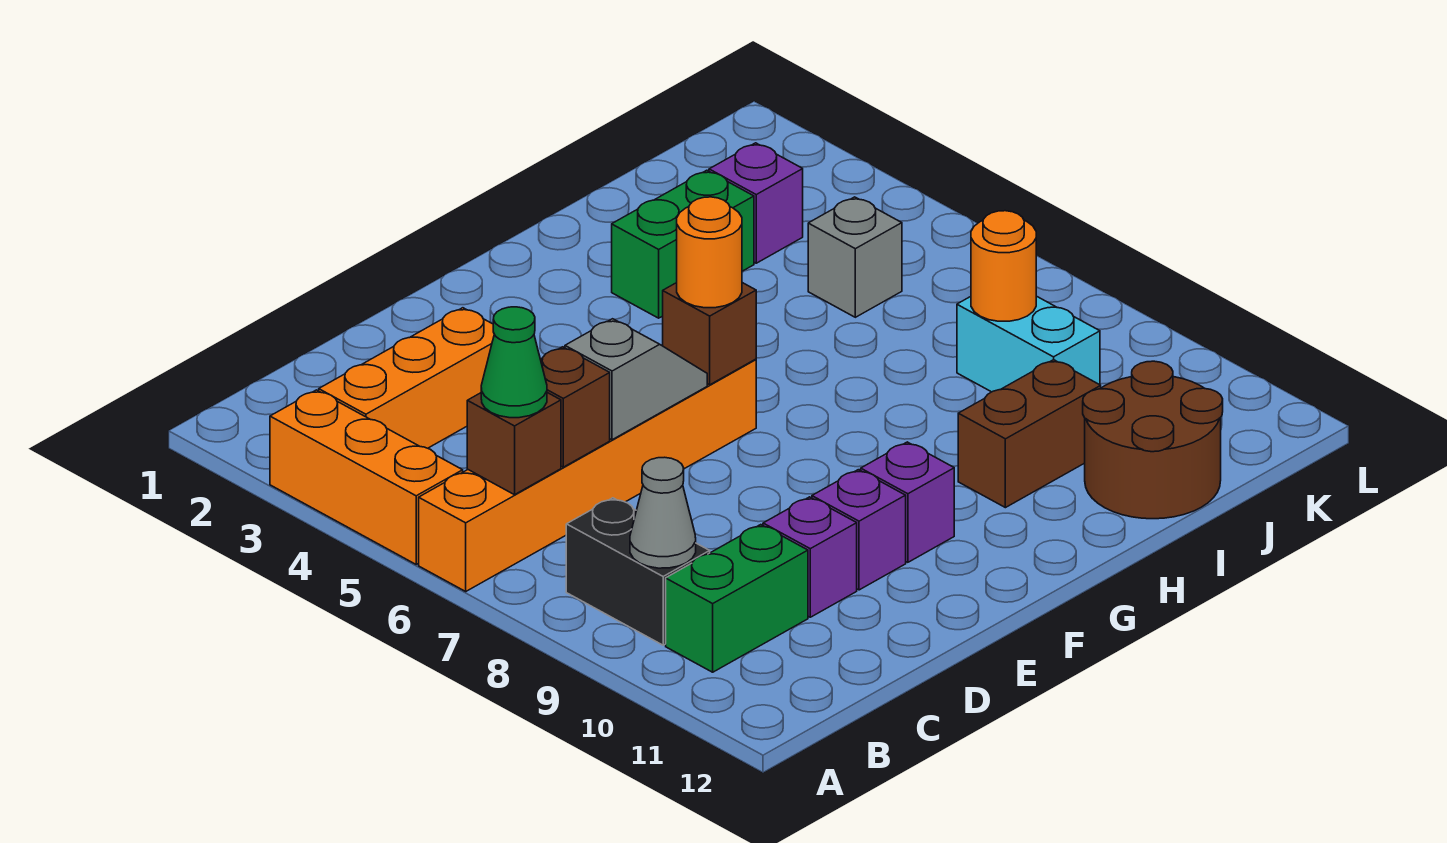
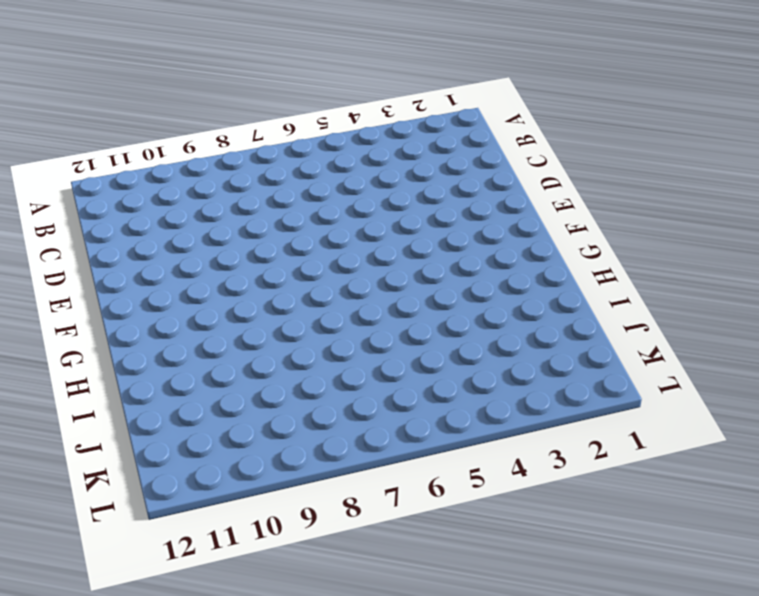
none -> orange 1x3 brick [270,390,463,564]
none -> orange 1x6 brick [419,359,756,591]
none -> orange 1x3 brick [319,308,494,448]

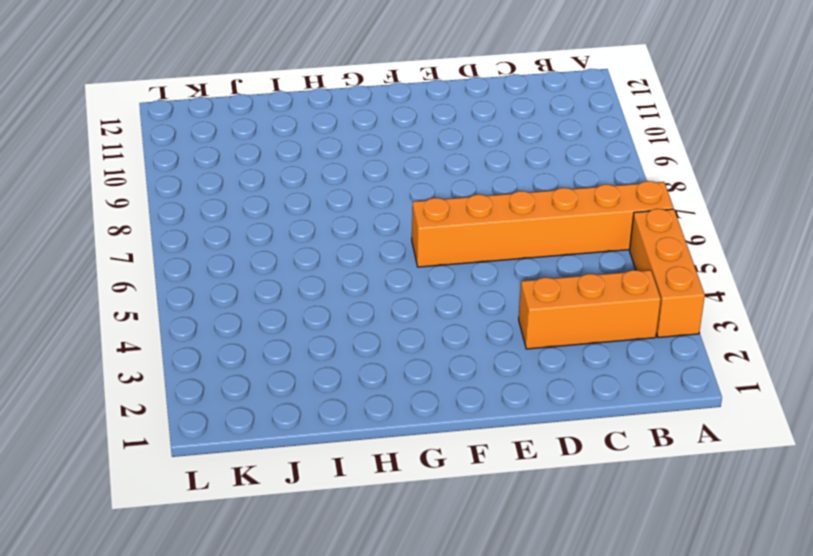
none -> black 1x2 brick [566,498,710,645]
none -> green 1x2 brick [666,525,808,672]
none -> purple 1x1 brick [763,497,857,617]

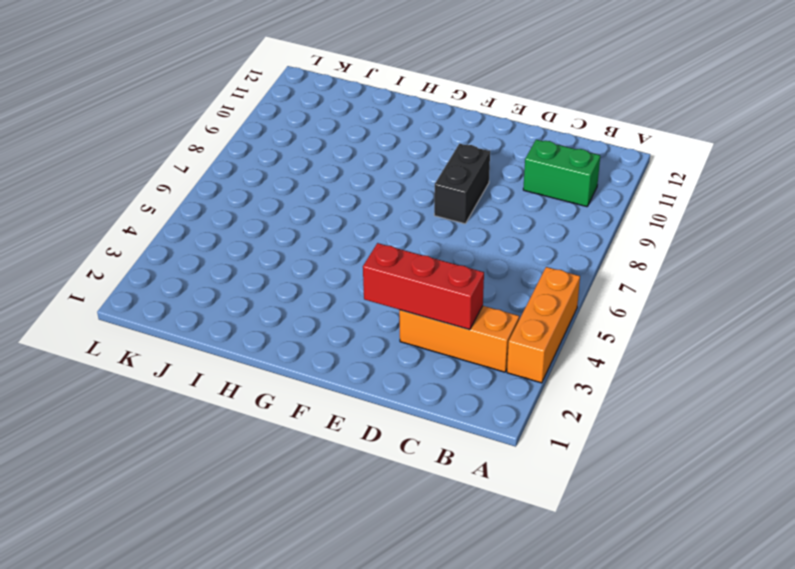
red 1x3 brick [363,243,484,330] -> none
black 1x2 brick [434,144,490,224] -> black 1x2 brick moved to [566,498,710,645]
none -> orange 1x6 brick [419,359,756,591]
none -> purple 1x1 brick [763,497,857,617]
none -> purple 1x1 brick [812,470,906,590]

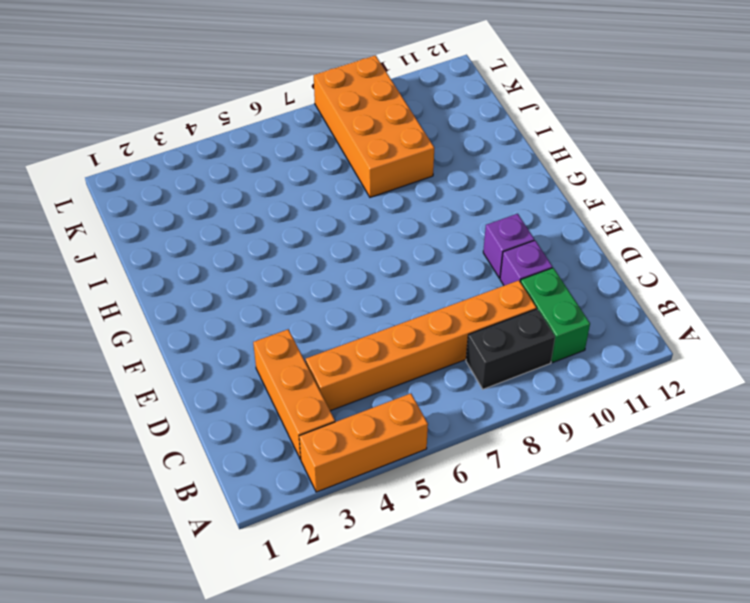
orange 1x6 brick [306,280,536,411] -> orange 1x6 brick turned to [419,359,756,591]
orange 2x4 brick [314,55,434,197] -> cyan 1x2 brick [957,296,1100,392]
none -> purple 1x1 brick [861,442,954,562]
none -> green 1x2 brick [612,170,754,318]
none -> brown 1x2 brick [958,360,1101,508]

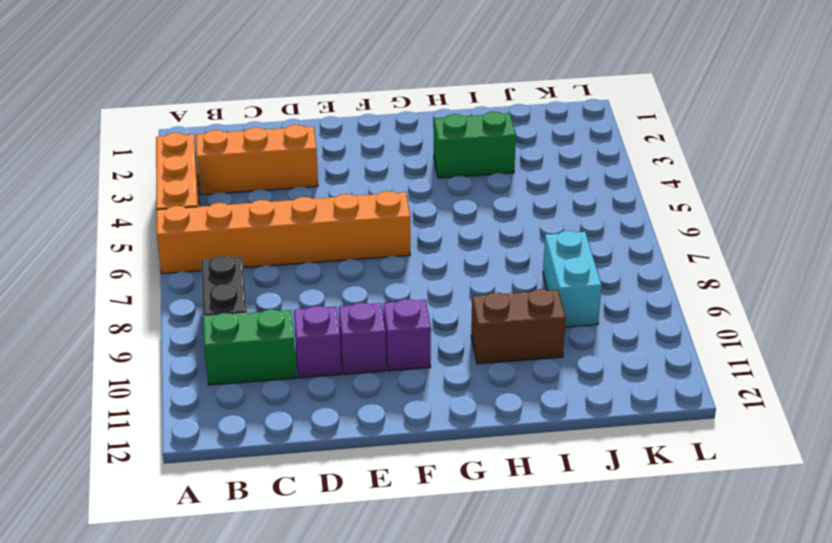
none -> brown 2x2 round brick [1083,361,1223,519]
none -> purple 1x1 brick [709,143,803,263]
none -> grey 1x1 brick [808,197,902,317]

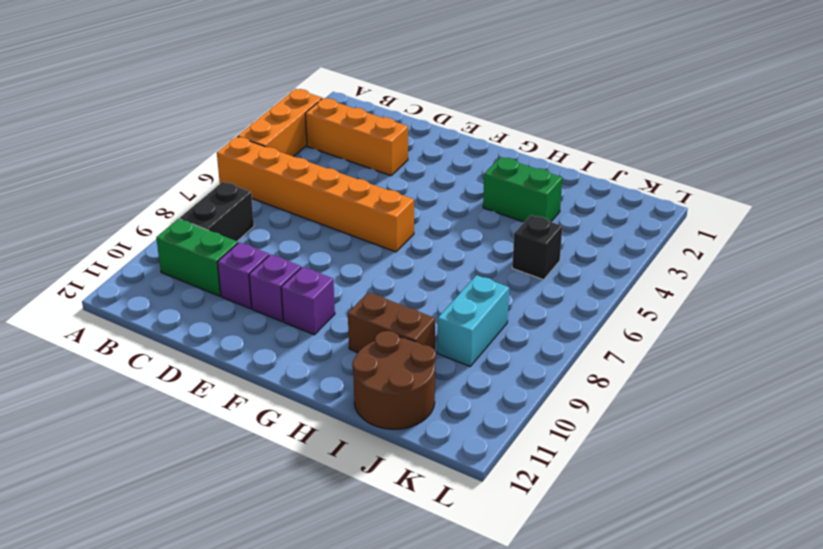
black 1x1 brick [512,215,563,280] -> grey 1x1 brick [808,197,902,317]
none -> purple 1x1 brick [709,143,803,263]
none -> brown 1x1 brick [467,393,561,495]
none -> grey 1x1 cone [630,457,696,568]

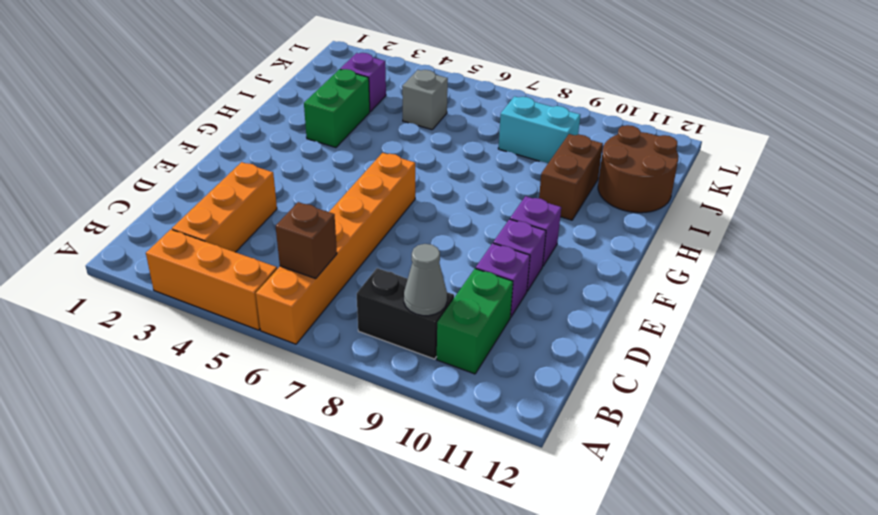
none -> brown 1x1 brick [540,347,610,467]
none -> grey 1x2 slope [565,319,707,440]
none -> brown 1x1 brick [663,283,756,385]

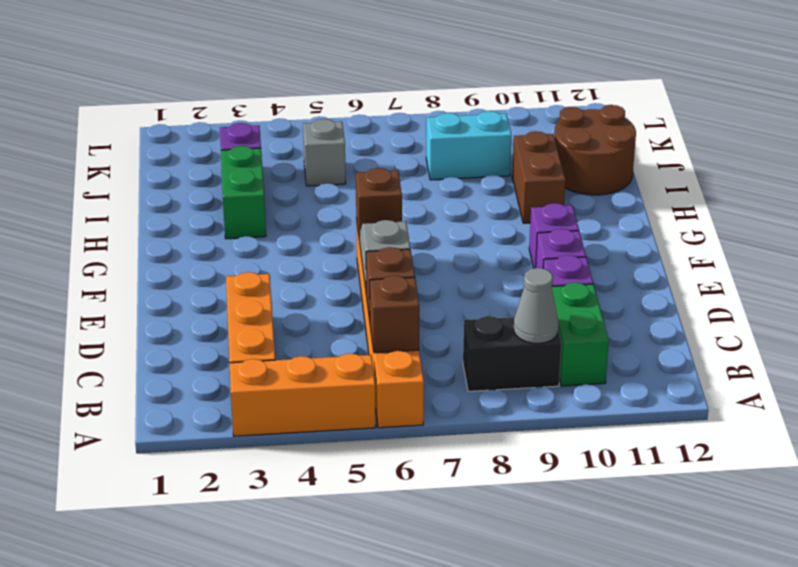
none -> orange 1x1 round brick [971,211,1036,321]
none -> green 1x1 cone [481,307,547,418]
none -> orange 1x1 round brick [677,197,742,308]

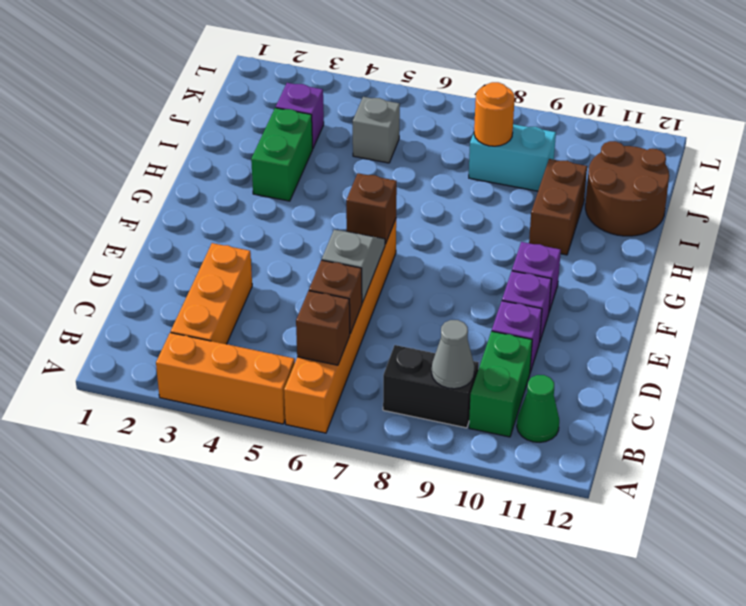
green 1x1 cone [517,375,559,442] -> green 1x1 cone moved to [481,307,547,418]
none -> orange 1x1 round brick [677,197,742,308]

